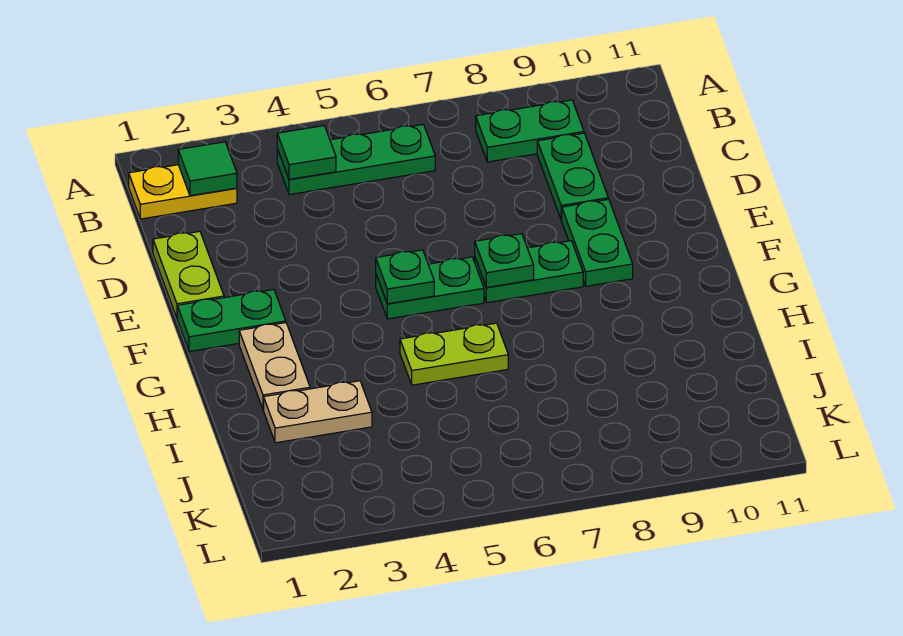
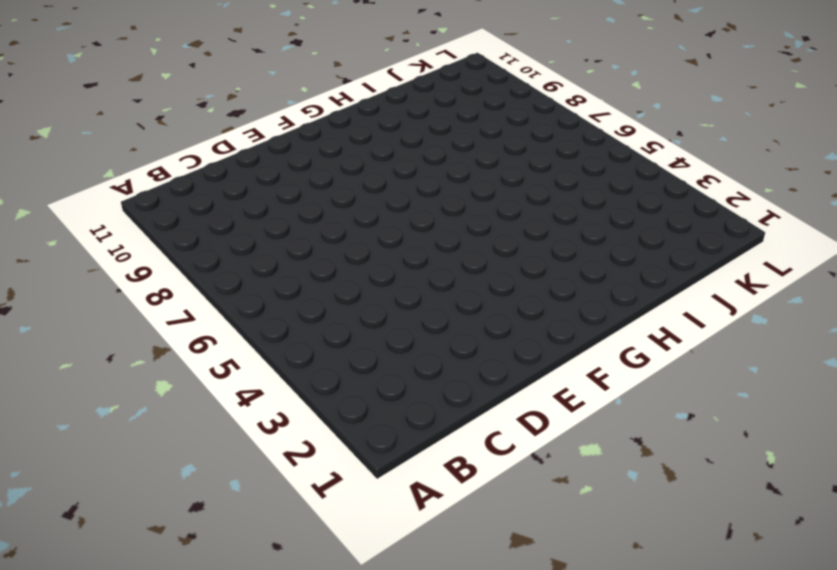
none -> yellow 1x2 plate [129,165,237,219]
none -> green 1x3 plate [277,124,435,195]
none -> green 1x2 plate [476,100,584,162]

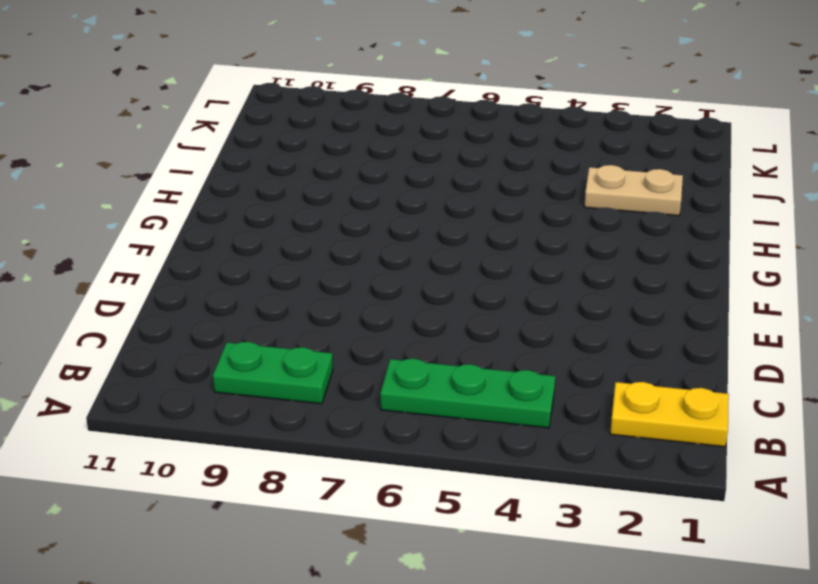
none -> green 1x2 plate [537,133,608,220]
none -> lime 1x2 plate [153,231,224,318]
none -> green 1x2 plate [562,199,633,286]

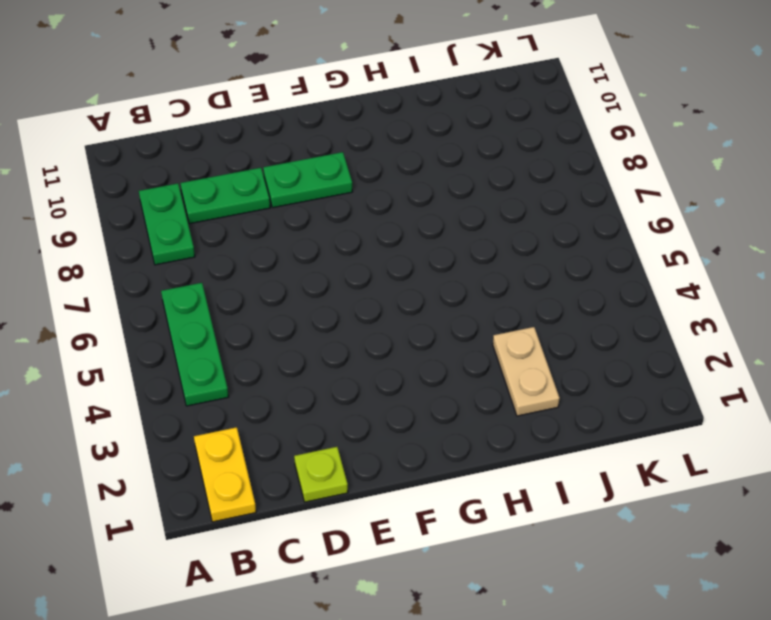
lime 1x1 plate [294,447,348,502] -> lime 1x2 plate [153,231,224,318]
none -> green 1x2 plate [177,290,286,352]
none -> green 1x2 plate [376,257,484,319]
none -> green 1x2 plate [475,241,583,303]

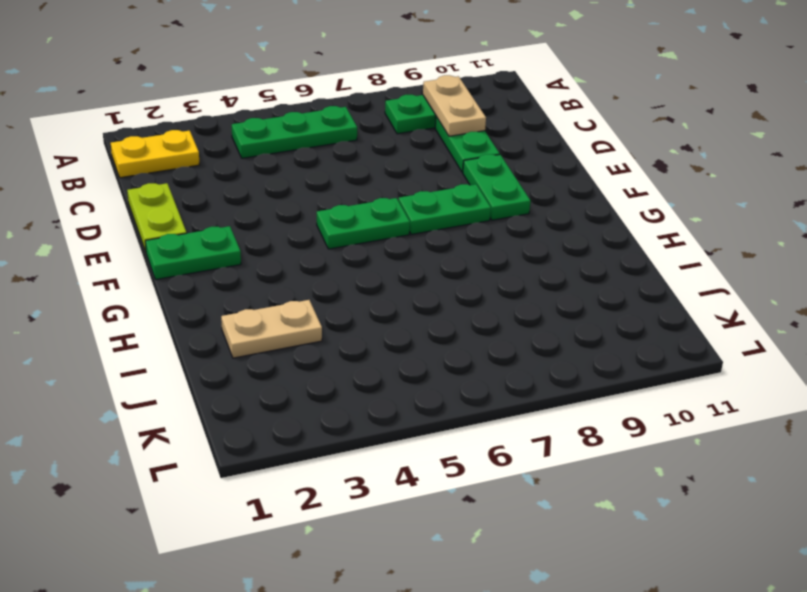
tan 1x2 plate [423,75,486,136] -> tan 1x2 plate moved to [239,323,310,410]
none -> lime 1x2 plate [400,323,508,385]
none -> green 1x1 tile [178,142,237,196]
none -> green 1x1 tile [277,126,336,179]

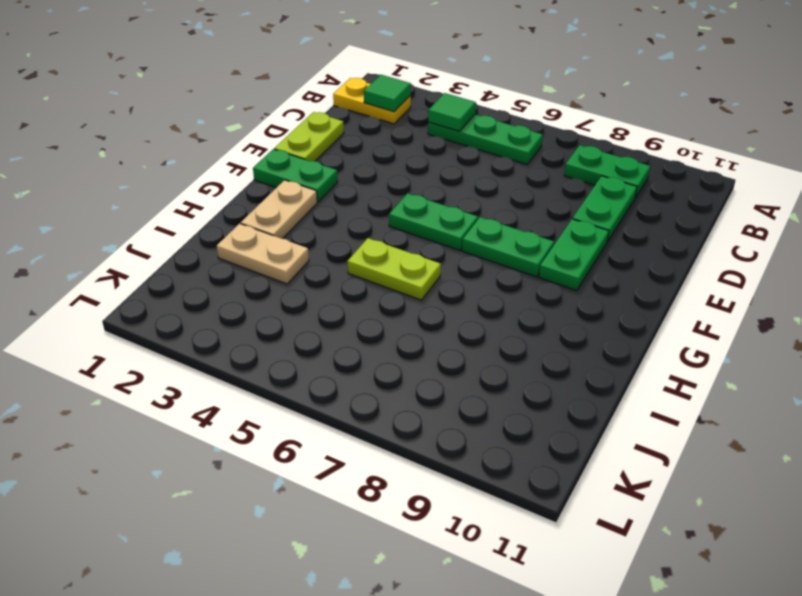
none -> green 1x1 plate [376,250,434,304]
none -> green 1x1 plate [475,234,534,288]

